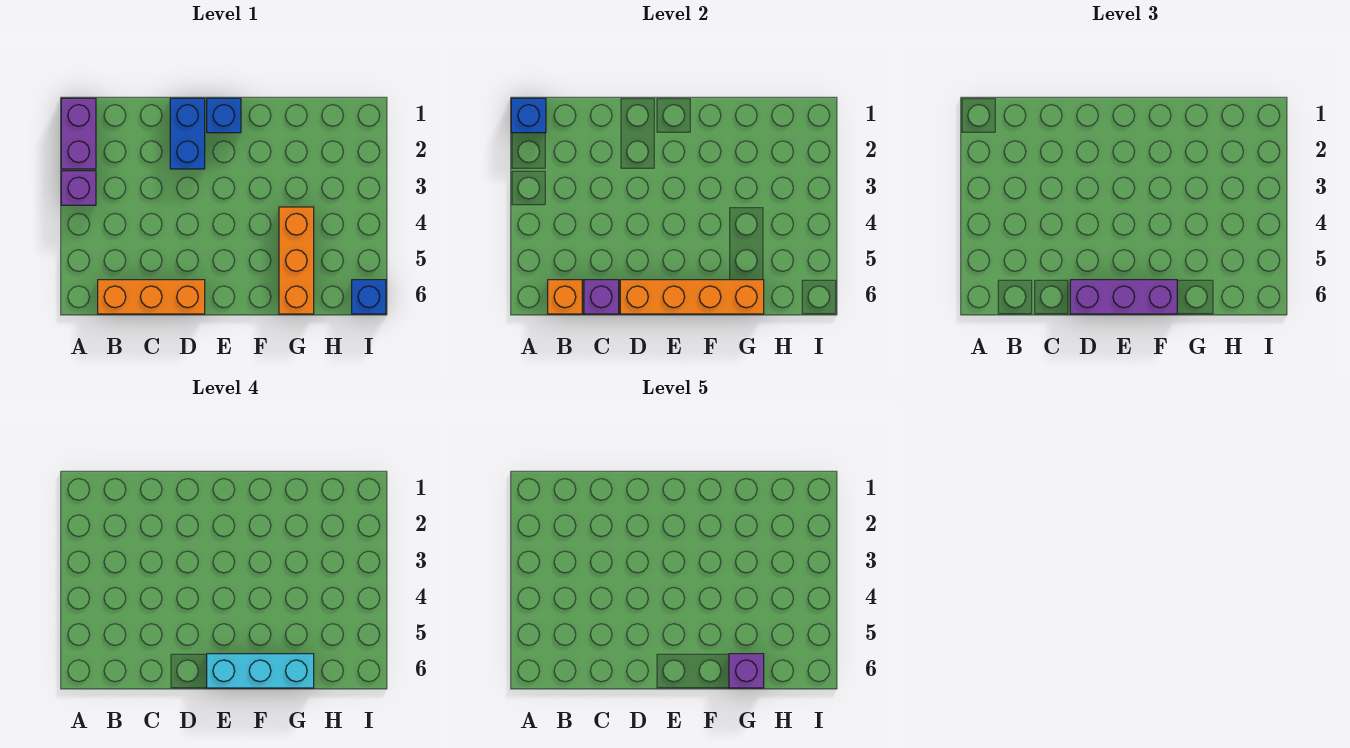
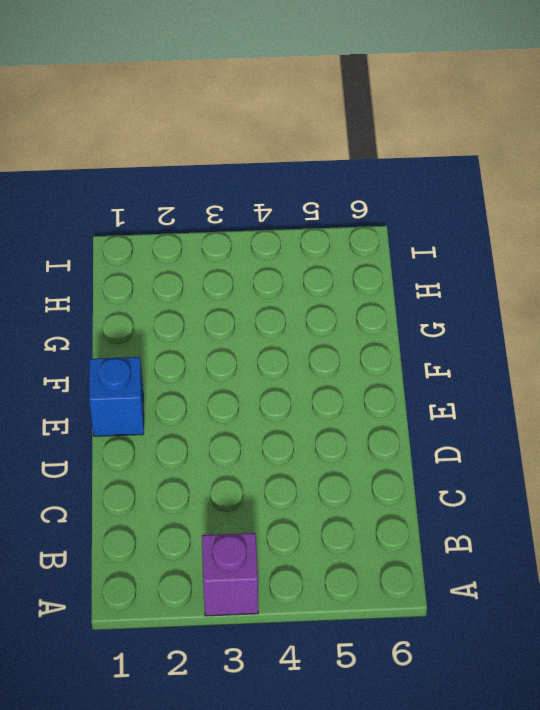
none -> purple 1x2 brick [61,98,96,169]
none -> orange 1x3 brick [98,280,205,314]
none -> blue 1x2 brick [170,98,205,169]

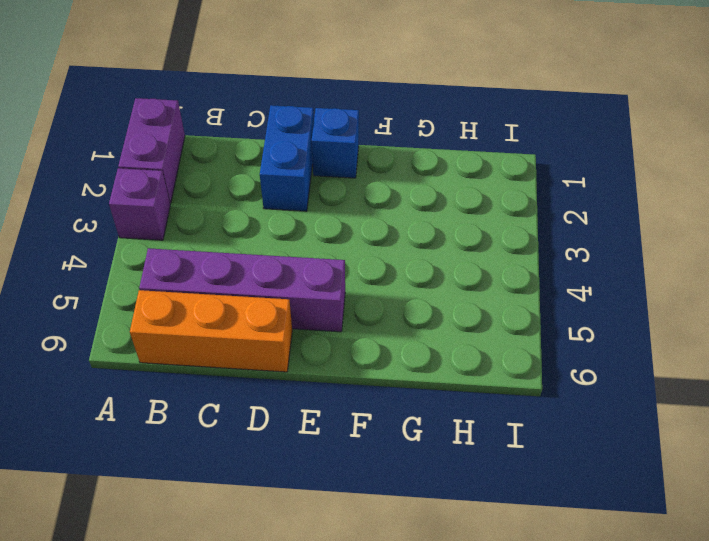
purple 1x4 brick [139,248,345,332] -> none
none -> orange 1x3 brick [279,207,314,314]
none -> blue 1x1 brick [352,280,386,314]
none -> blue 1x1 brick [511,98,546,133]

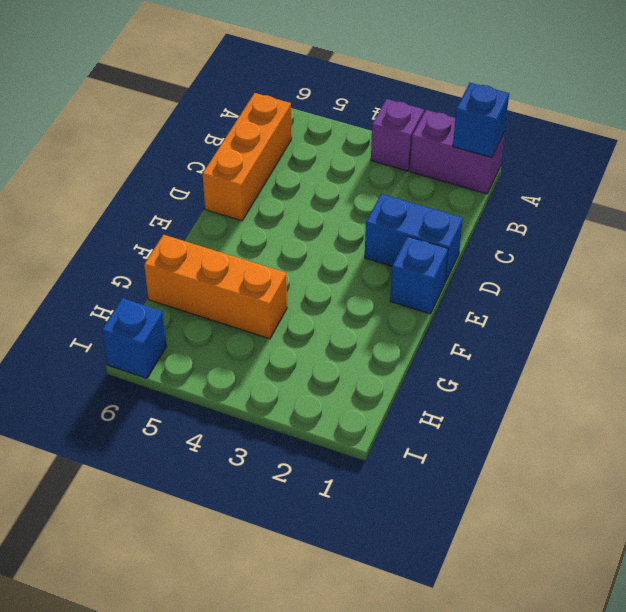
none -> orange 1x1 brick [548,280,582,314]
none -> purple 1x1 brick [584,280,619,314]
none -> orange 1x4 brick [620,280,764,314]

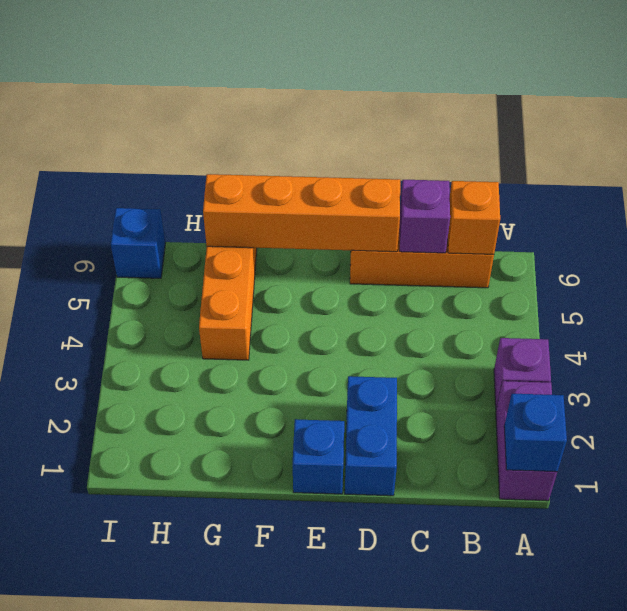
none -> purple 1x3 brick [1070,280,1177,314]
none -> cyan 1x3 brick [207,654,314,688]
none -> purple 1x1 brick [729,654,764,688]

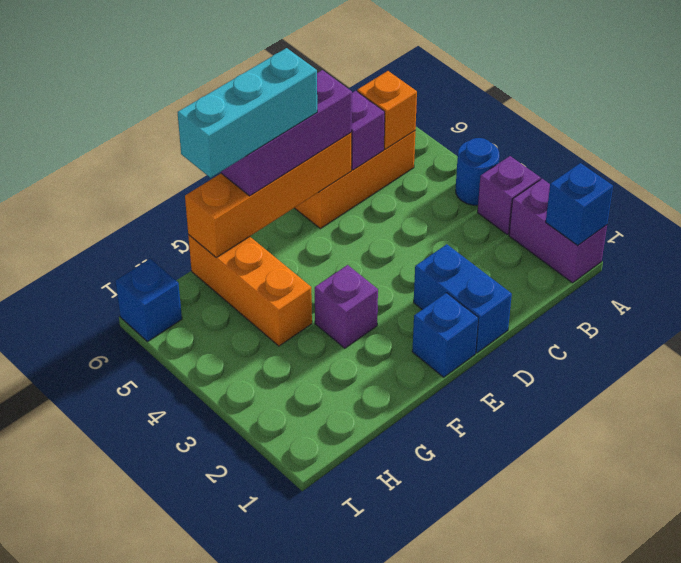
blue 1x1 round brick [456,138,500,205] -> none
purple 1x1 brick [315,265,378,348] -> purple 1x1 brick moved to [729,654,764,688]

